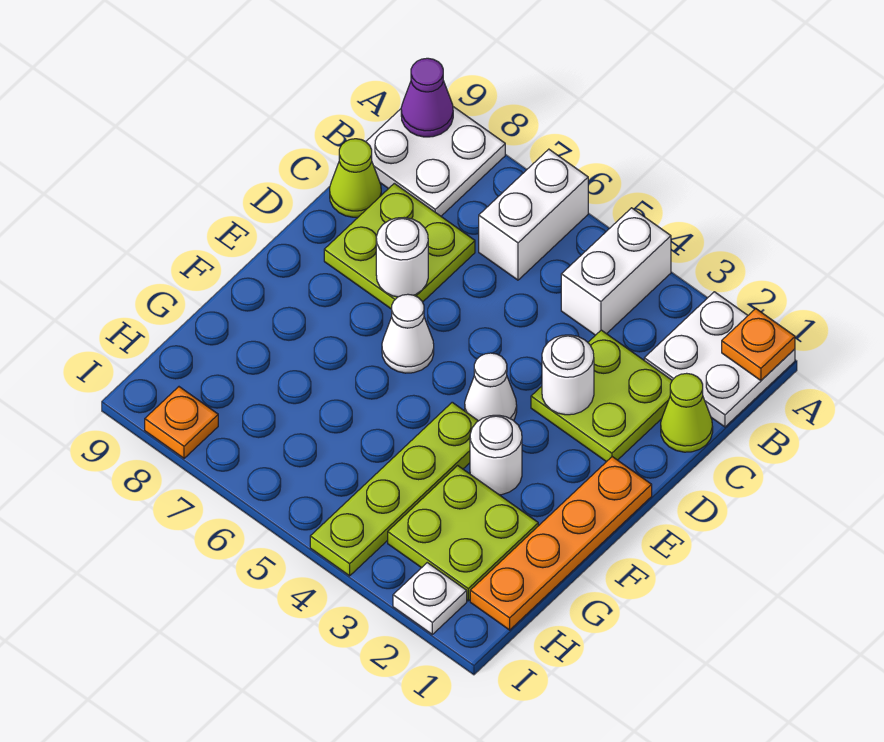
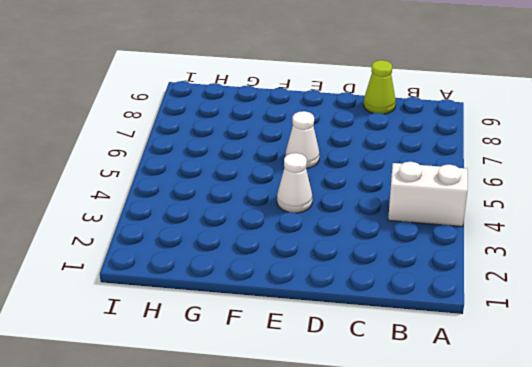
none -> white 2x2 plate [644,292,795,427]
none -> white 1x2 brick [479,149,588,280]
none -> white 2x2 plate [366,107,505,216]

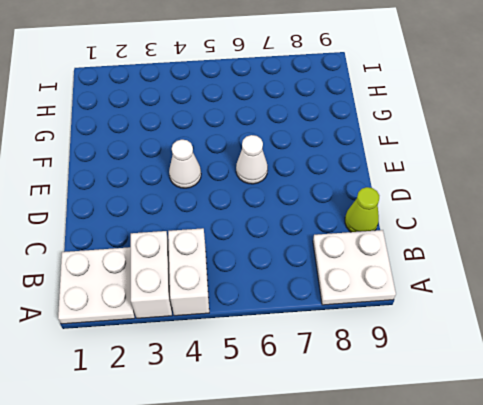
white 1x2 brick [131,231,172,318] -> white 1x2 brick moved to [479,149,588,280]
none -> lime 1x1 cone [661,373,713,452]
none -> lime 2x2 plate [531,330,672,462]
none -> lime 2x2 plate [324,183,475,309]

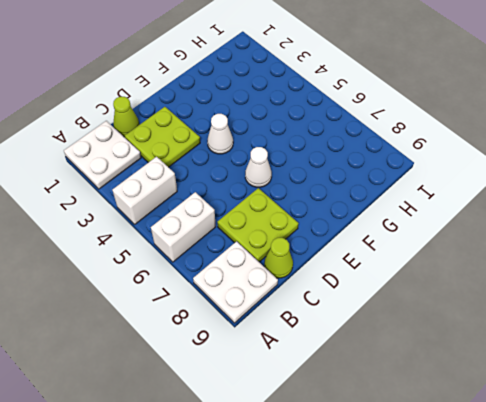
none -> orange 1x4 plate [470,457,652,630]
none -> white 1x1 round brick [470,415,522,495]
none -> lime 1x4 plate [310,402,478,576]

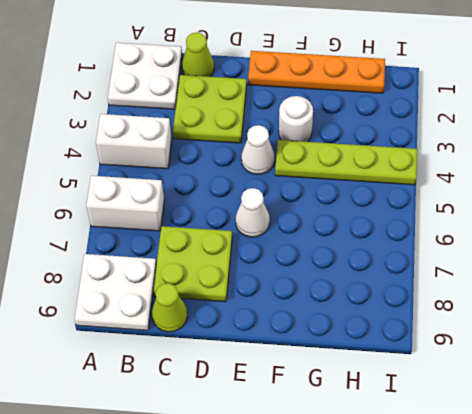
none -> lime 2x2 plate [388,466,538,601]
none -> white 1x1 plate [393,563,467,634]
none -> orange 1x1 plate [145,387,218,458]

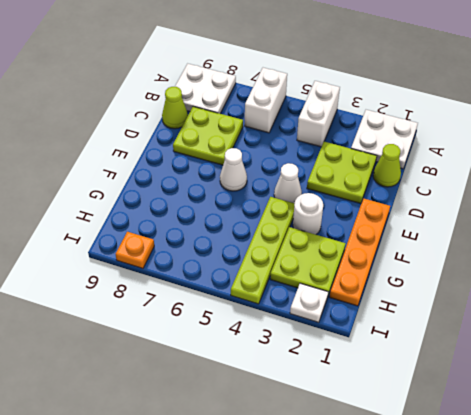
none -> orange 1x1 plate [722,309,795,380]
none -> purple 1x1 cone [401,58,453,137]
none -> white 1x1 round brick [542,335,594,415]

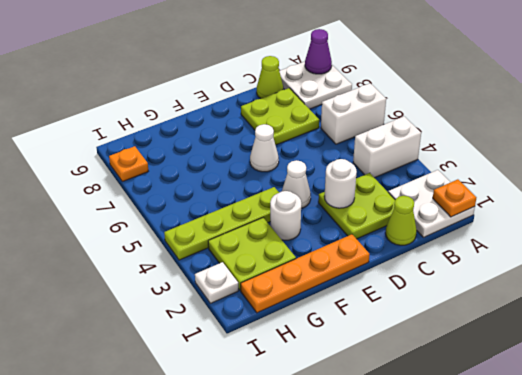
none -> white 1x1 round brick [376,217,428,297]

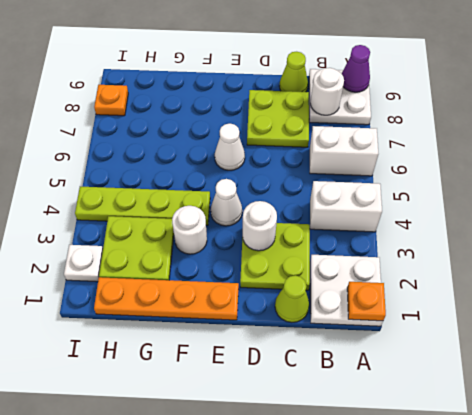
white 1x1 round brick [310,68,344,115] -> white 1x1 round brick moved to [376,217,428,297]

